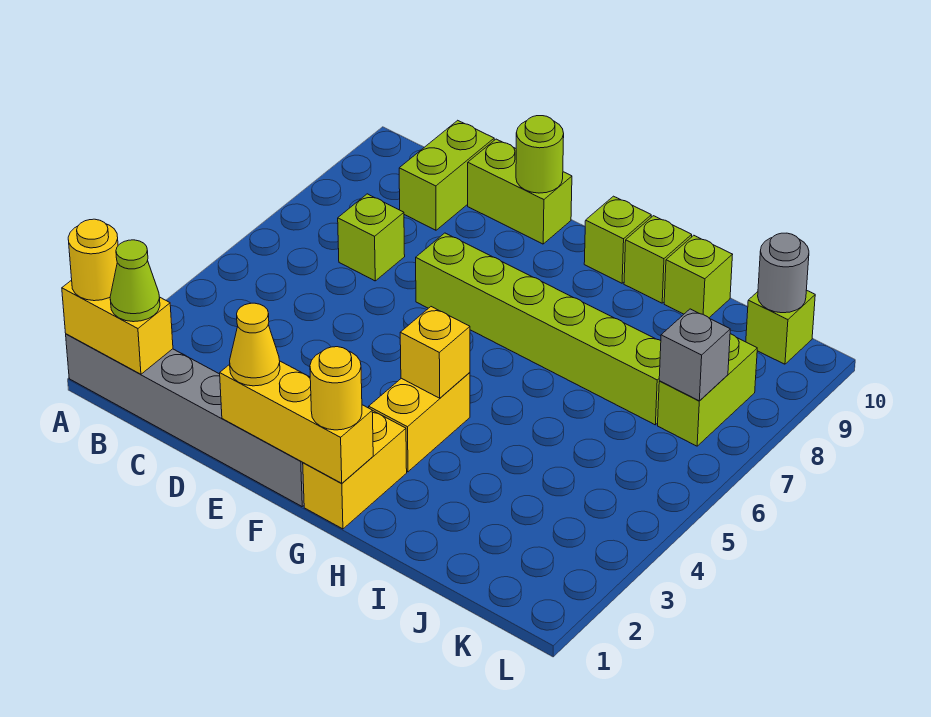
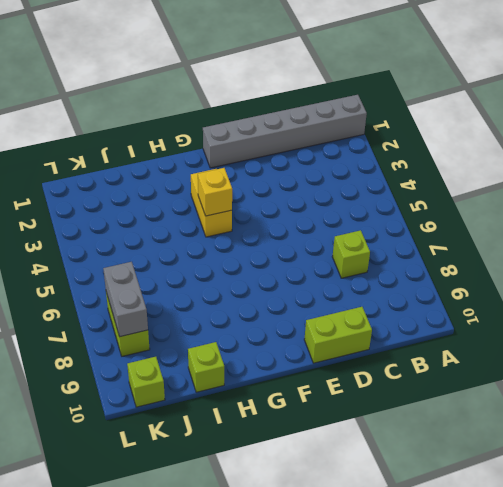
grey 1x2 brick [103,262,148,337] -> grey 1x1 brick [659,309,730,401]
none -> lime 1x2 brick [399,120,494,230]
none -> lime 1x6 brick [416,233,661,425]
none -> yellow 1x2 brick [303,410,407,529]

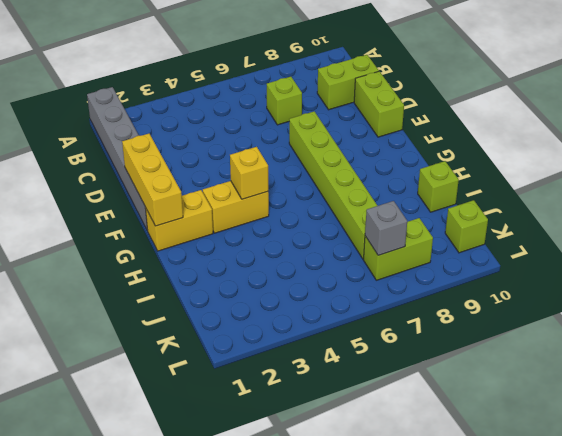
none -> lime 1x1 brick [584,196,651,283]
none -> lime 1x1 brick [624,216,692,303]
none -> yellow 1x2 brick [62,280,173,374]

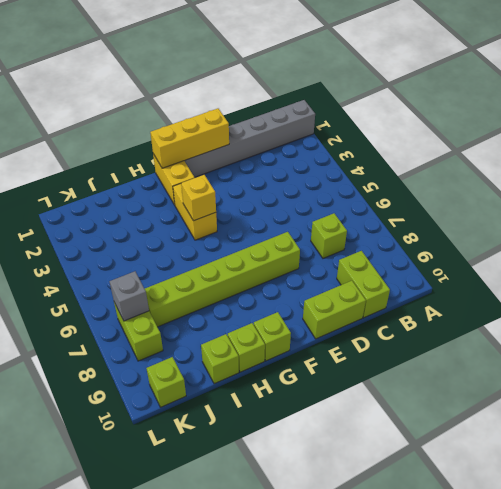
none -> yellow 1x2 brick [62,280,173,374]
none -> lime 1x1 round brick [516,116,564,193]
none -> grey 1x1 round brick [758,233,809,313]

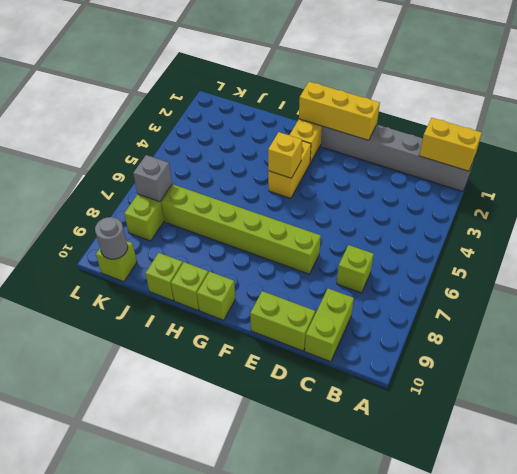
none -> lime 1x1 round brick [516,116,564,193]
none -> yellow 1x1 round brick [68,219,118,301]
none -> lime 1x1 cone [110,240,160,322]

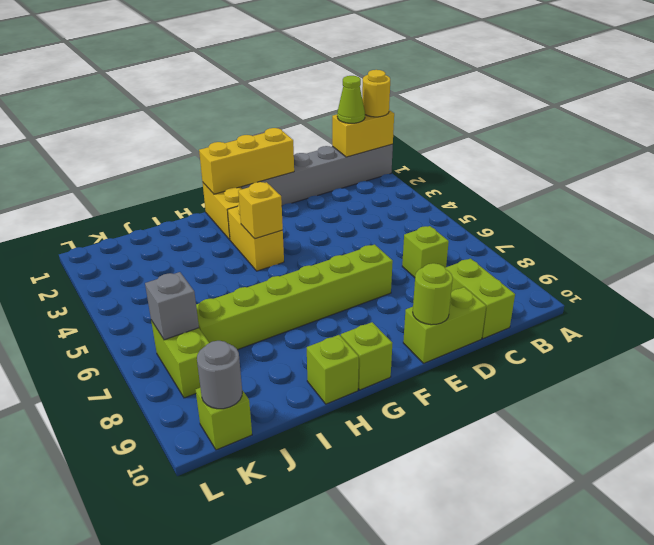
none -> lime 1x1 brick [664,235,733,318]
none -> yellow 1x1 cone [230,303,280,386]
none -> yellow 1x1 round brick [310,347,362,430]

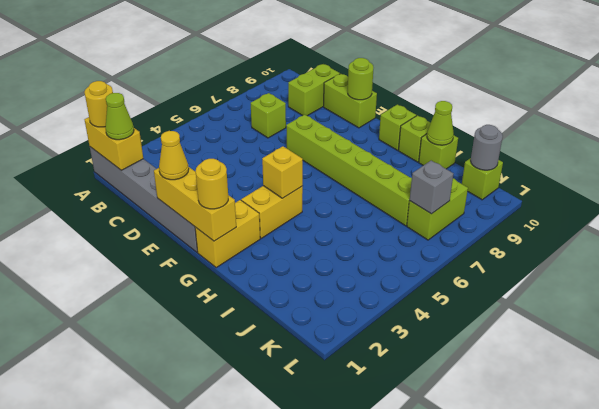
lime 1x1 cone [427,101,454,145] -> none

